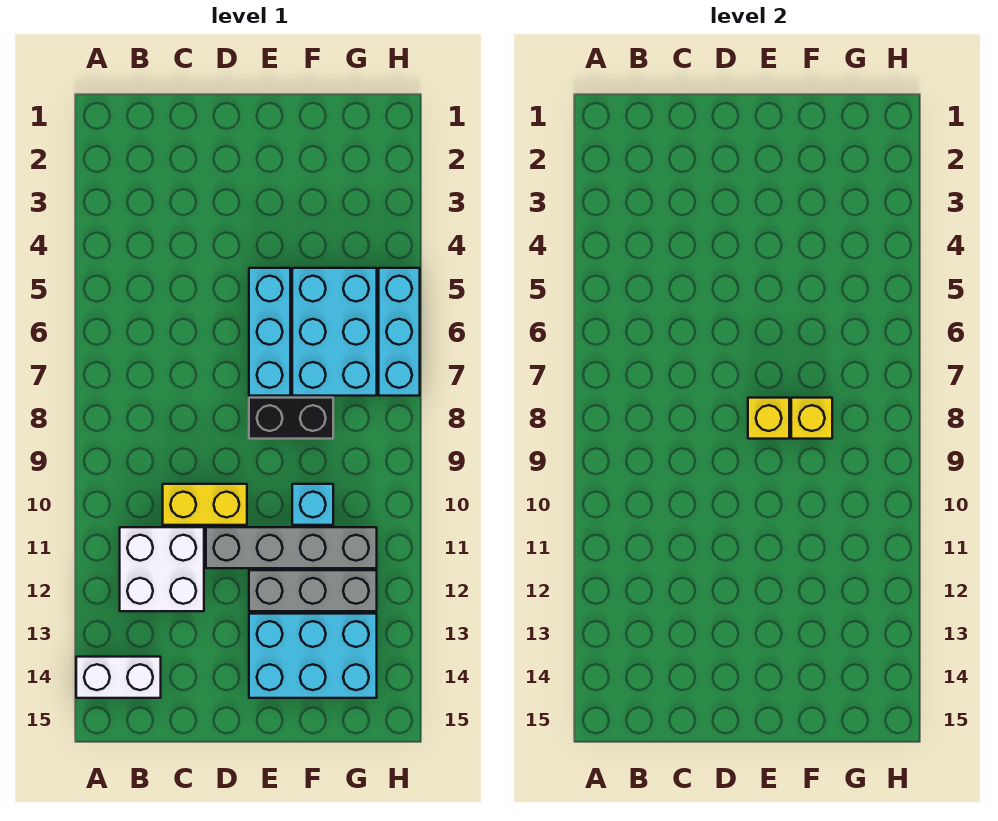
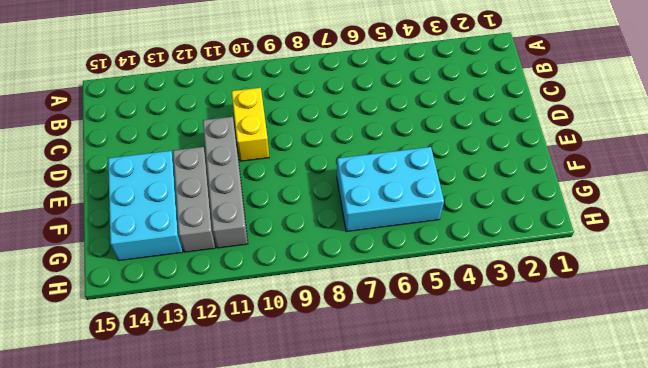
none -> white 1x2 brick [76,657,161,698]
none -> white 2x2 brick [120,527,204,611]
none -> cyan 1x3 brick [249,268,290,396]

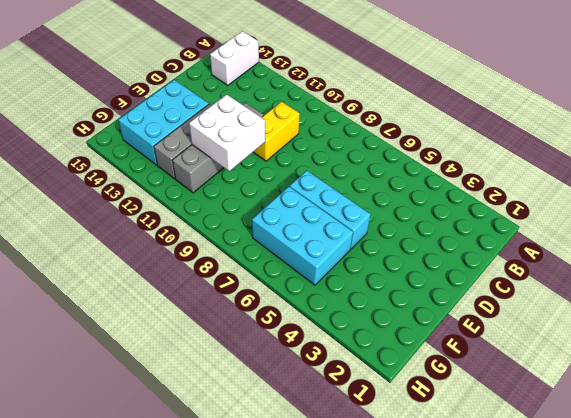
white 2x2 brick [189,94,265,171] -> white 2x2 brick moved to [120,527,204,611]
none -> black 1x2 brick [249,398,333,439]
none -> cyan 1x1 brick [292,484,333,525]
none -> cyan 1x3 brick [379,268,420,396]

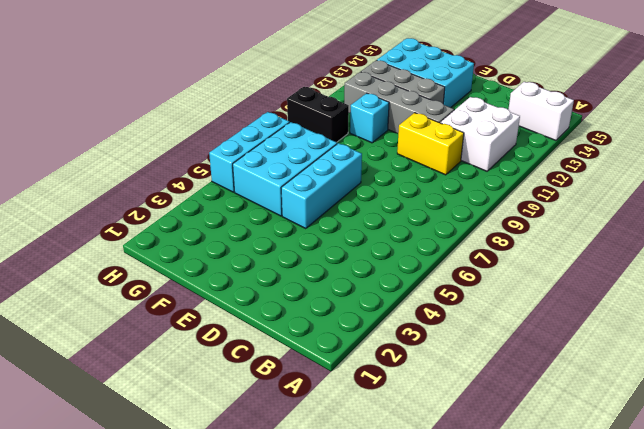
black 1x2 brick [287,87,349,142] -> black 1x2 brick moved to [249,398,333,439]
none -> yellow 1x1 brick [748,398,789,439]
none -> yellow 1x1 brick [791,398,832,439]

